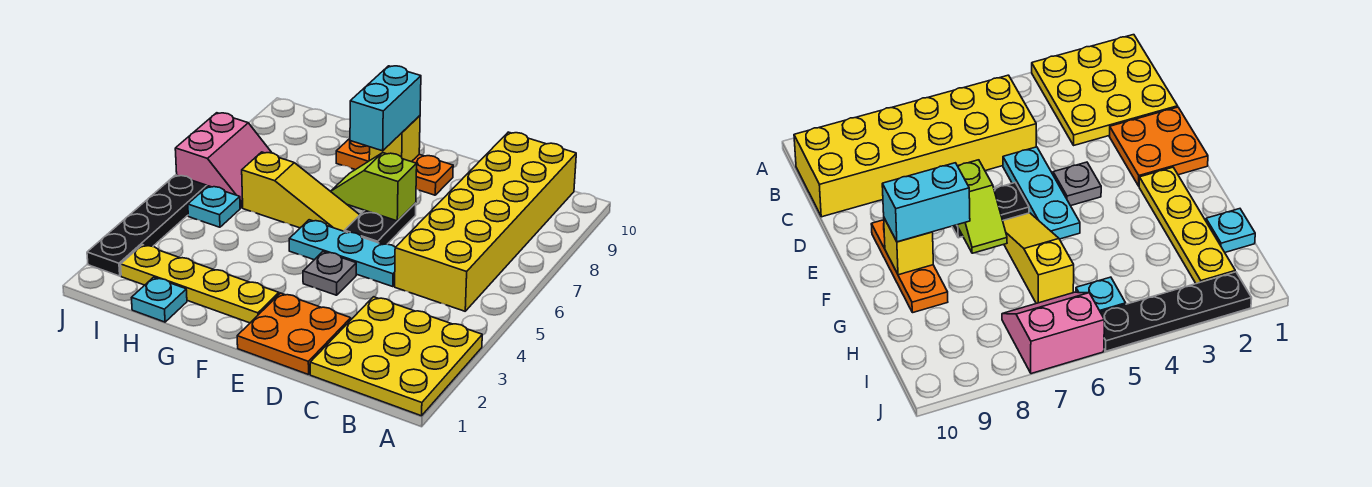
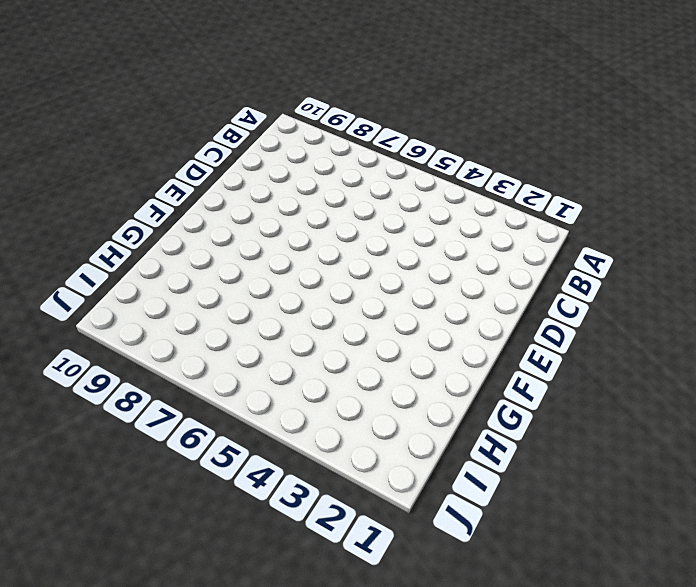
none -> yellow 3x3 plate [310,297,482,416]
none -> yellow 2x6 brick [395,132,576,311]
none -> orange 2x2 plate [237,293,351,375]

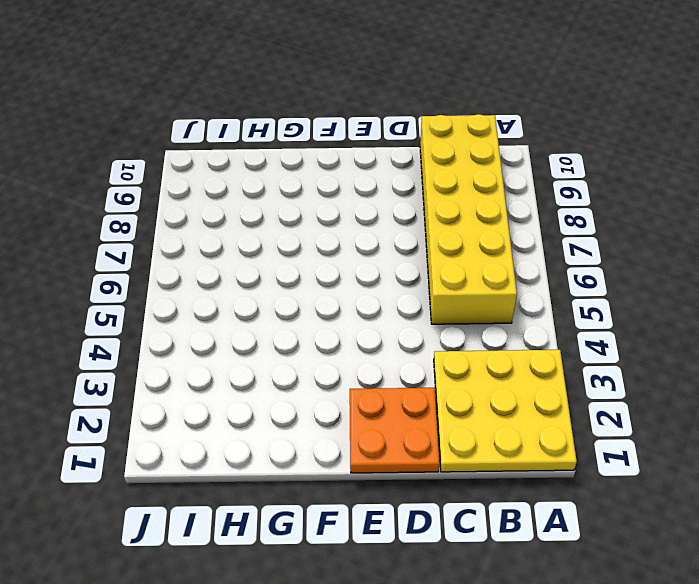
none -> cyan 1x3 plate [289,220,395,287]
none -> grey 1x1 plate [303,252,356,295]
none -> black 1x2 plate [344,203,416,244]

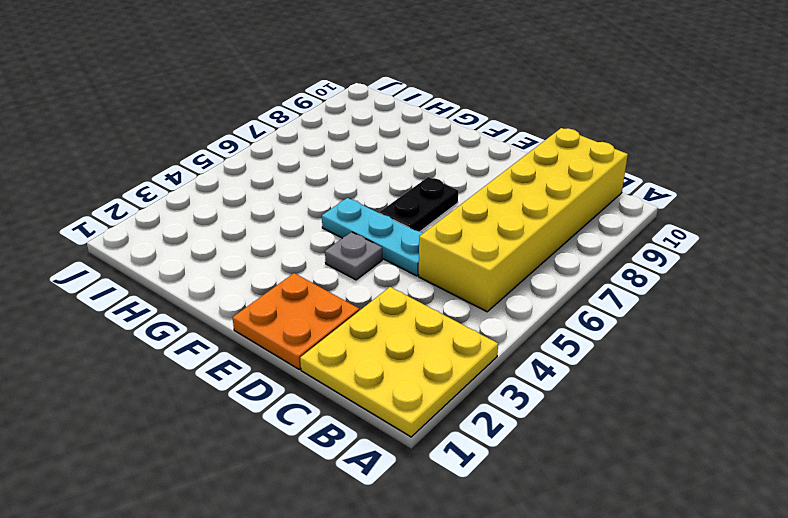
none -> orange 1x3 plate [336,139,453,195]
none -> yellow 1x4 plate [121,245,279,323]
none -> yellow 1x3 slope [242,152,359,231]

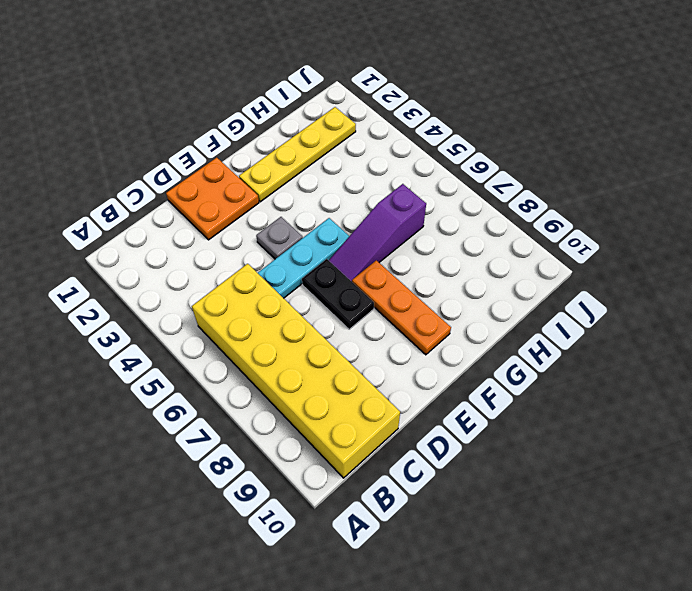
purple 1x3 slope [329,184,426,282] -> yellow 1x3 slope [242,152,359,231]
orange 1x3 plate [352,260,451,355] -> orange 1x3 plate turned to [336,139,453,195]
none -> yellow 3x3 plate [310,297,482,416]
none -> cyan 1x1 plate [131,277,187,322]
none -> cyan 1x1 plate [188,186,240,227]

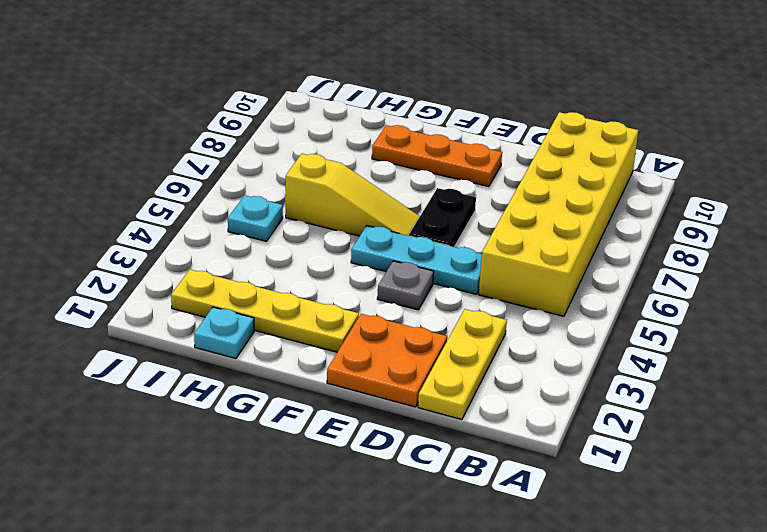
yellow 1x3 plate [418,309,507,419] -> yellow 3x3 plate [310,297,482,416]
none -> pink 2x2 slope [175,113,272,208]
none -> black 1x4 plate [87,175,207,276]
none -> lime 1x2 slope [331,153,417,221]

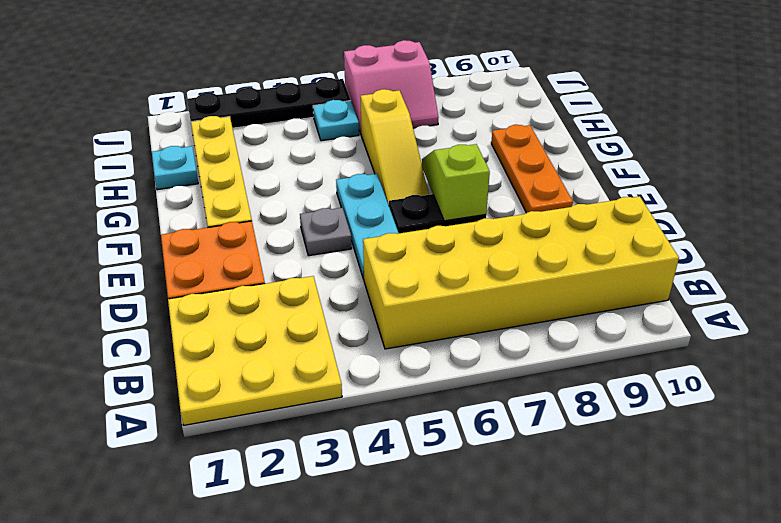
none -> yellow 1x1 brick [369,116,420,162]
none -> cyan 1x2 brick [350,66,421,151]

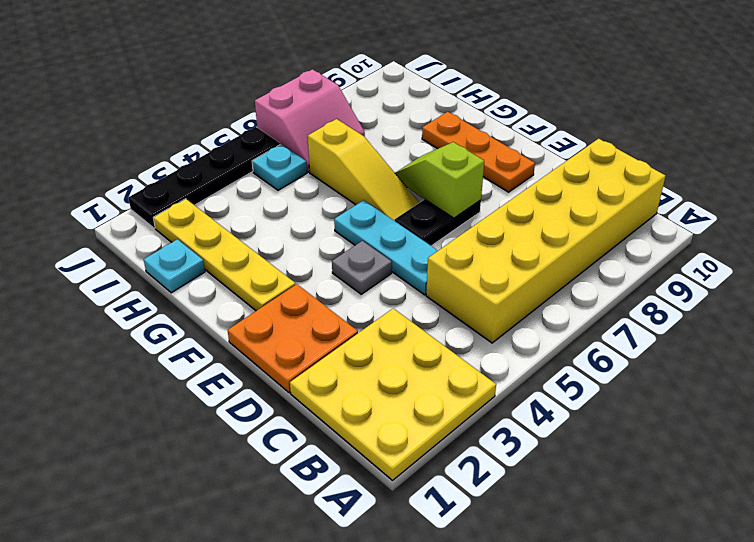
none -> yellow 1x1 brick [369,116,420,162]
none -> cyan 1x2 brick [350,66,421,151]

